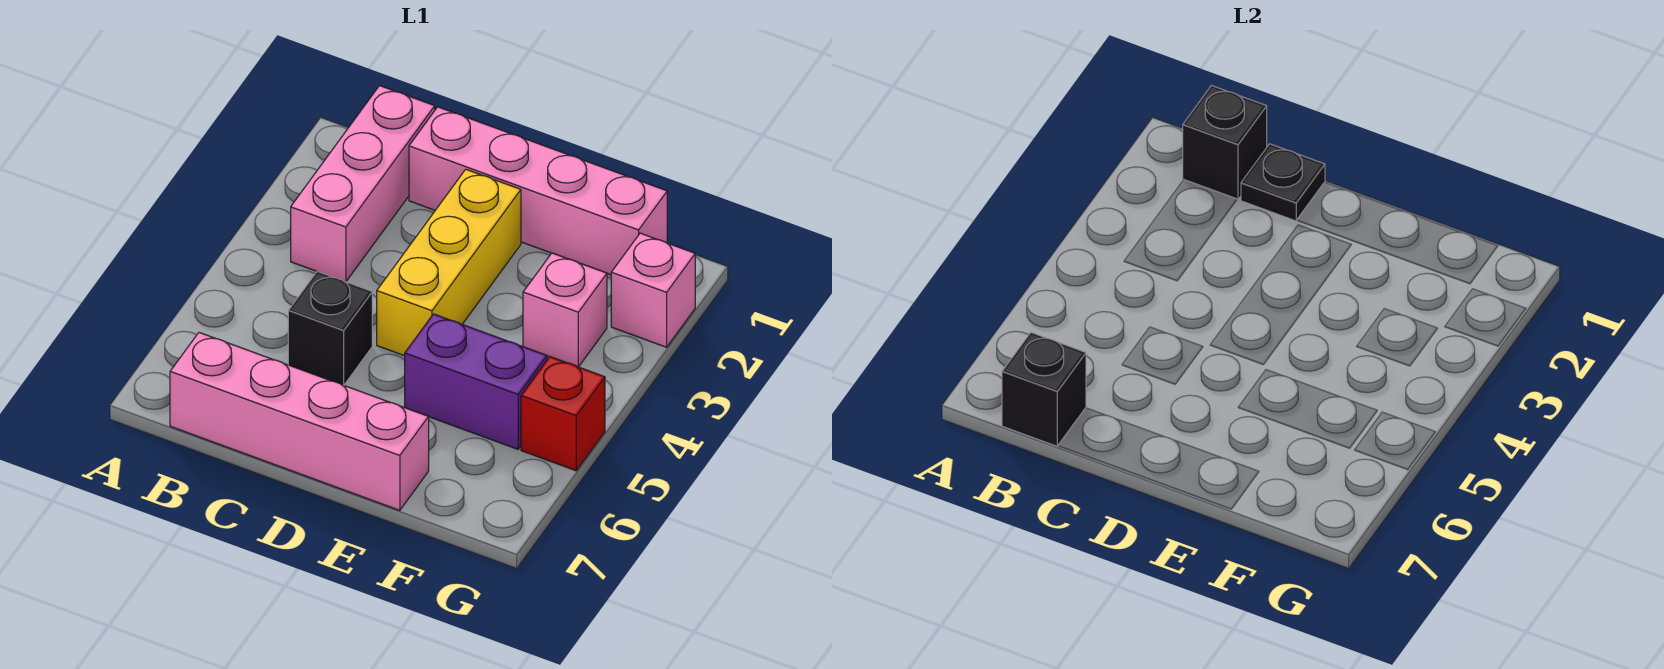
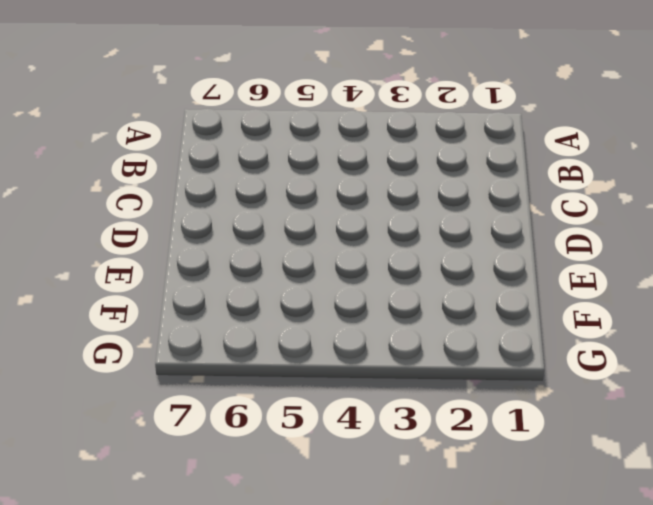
none -> pink 1x3 brick [291,86,435,282]
none -> pink 1x4 brick [170,333,429,510]
none -> pink 1x4 brick [409,107,667,275]

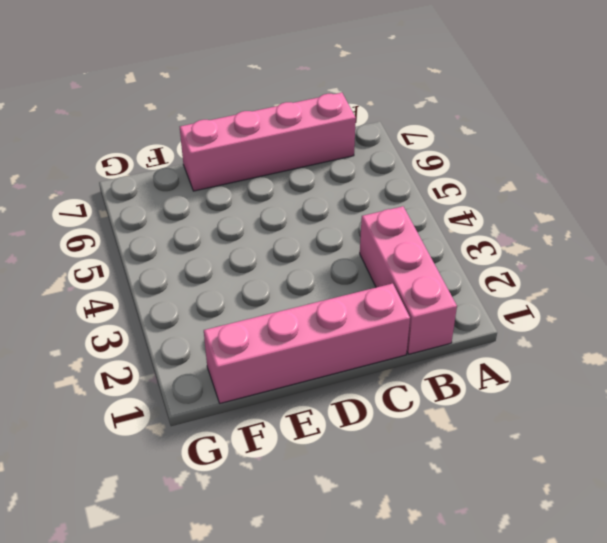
none -> black 1x1 brick [288,271,372,385]
none -> yellow 1x3 brick [377,169,521,356]
none -> purple 1x2 brick [405,314,547,449]

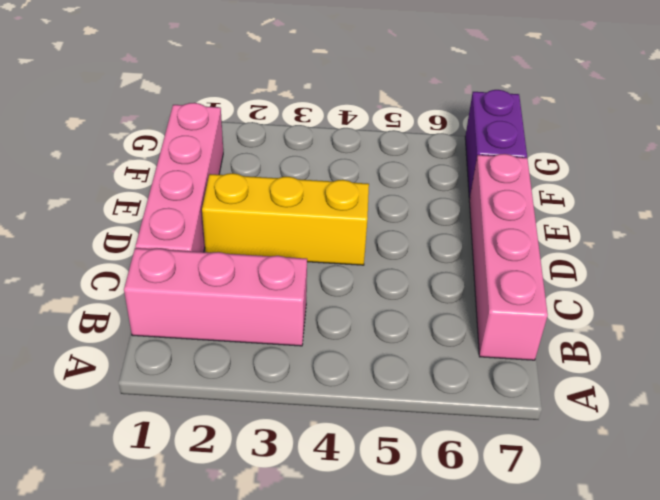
purple 1x2 brick [465,90,527,198] -> purple 1x2 brick moved to [405,314,547,449]
none -> black 1x1 brick [288,271,372,385]
none -> pink 1x1 brick [523,253,607,367]
none -> pink 1x1 brick [611,233,695,347]

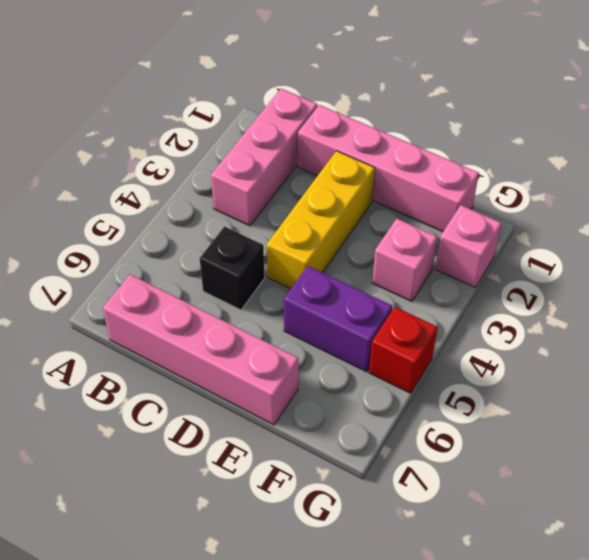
none -> black 1x1 brick [1183,86,1267,200]
none -> black 1x1 brick [1002,333,1086,446]
none -> black 1x1 plate [1241,144,1325,221]

